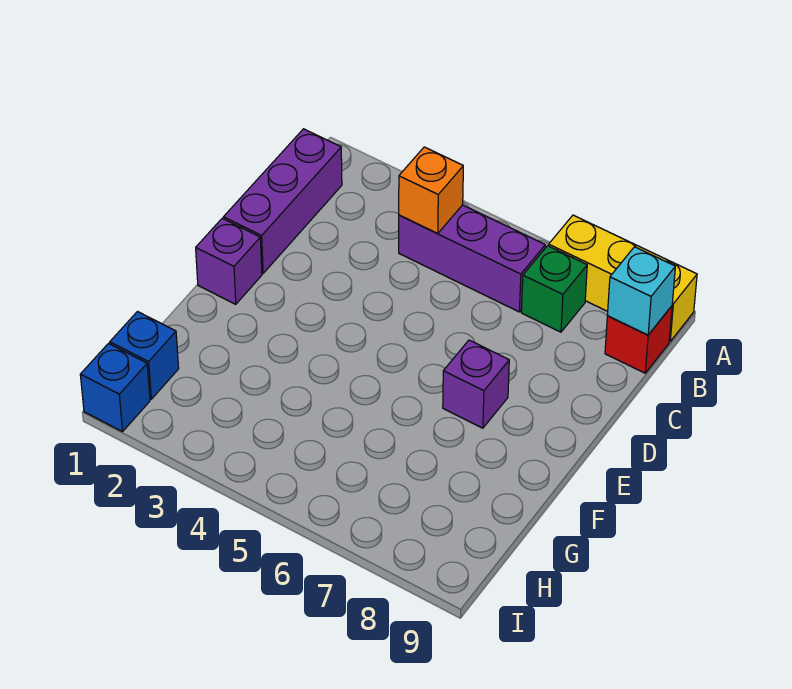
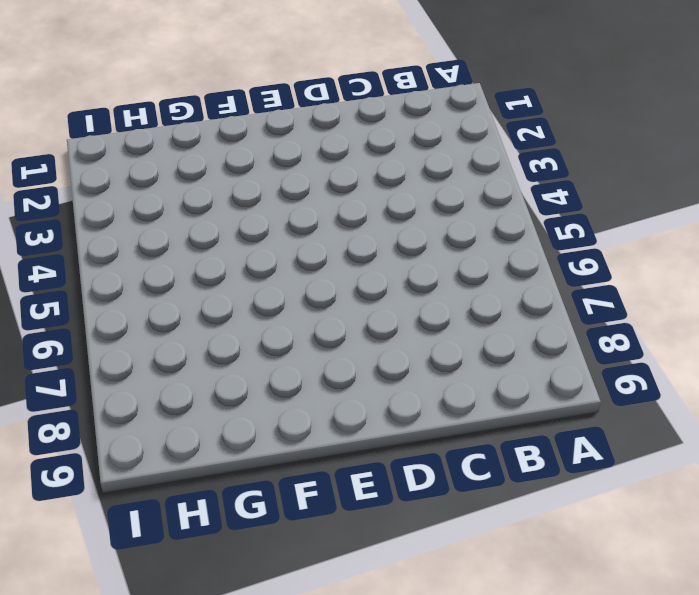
none -> yellow 1x3 brick [549,215,697,341]
none -> purple 1x3 brick [223,129,342,273]

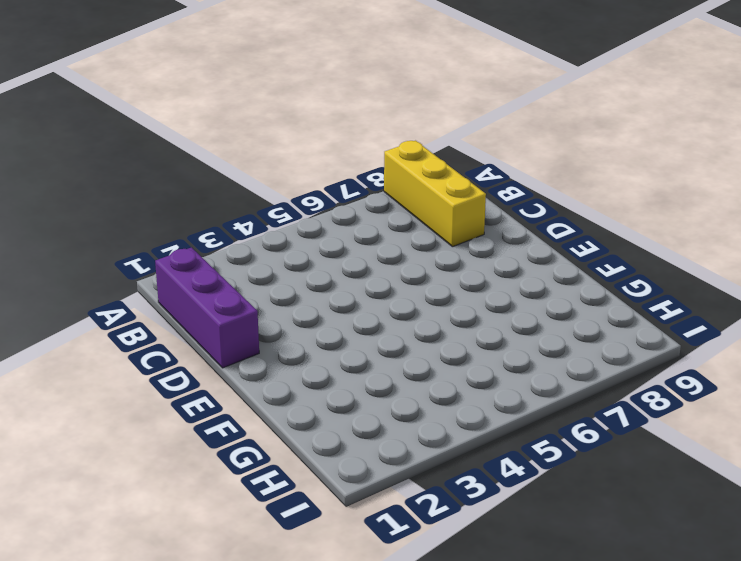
yellow 1x3 brick [384,141,486,247] -> yellow 1x3 brick turned to [549,215,697,341]
none -> purple 1x3 brick [399,205,545,312]
none -> green 1x1 brick [521,246,587,332]

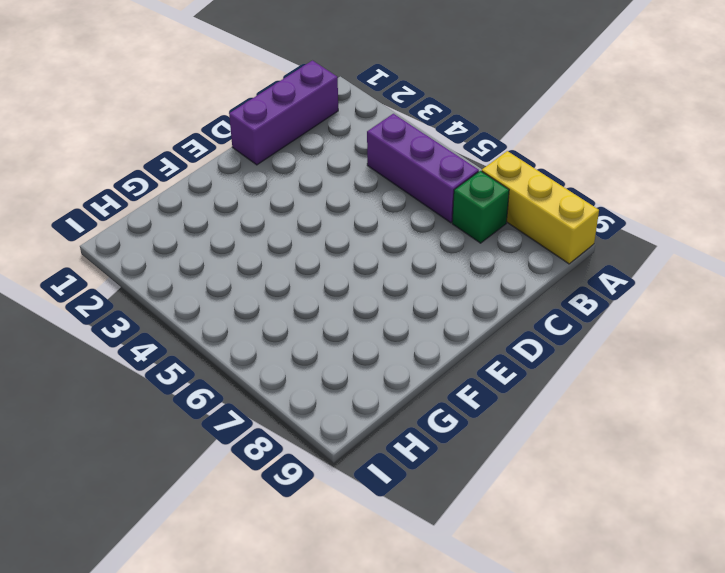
none -> red 1x1 brick [605,306,672,373]
none -> purple 1x1 brick [196,218,262,304]

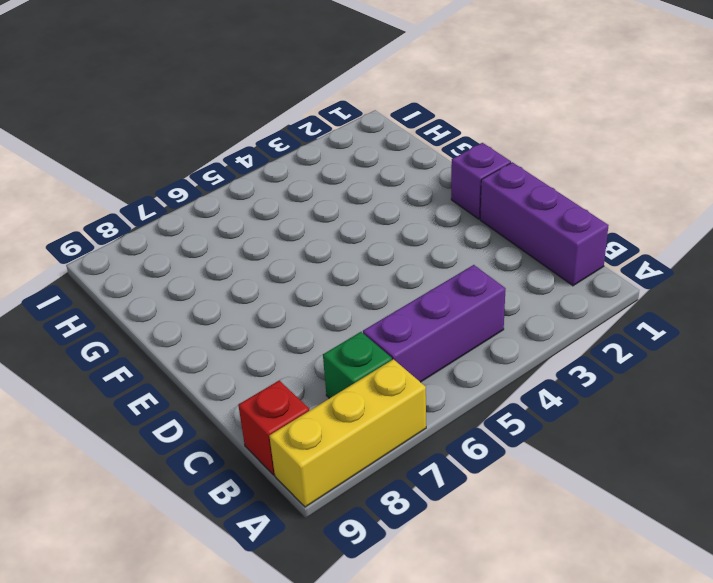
none -> purple 1x1 brick [443,340,509,428]
none -> blue 1x1 brick [110,312,179,399]

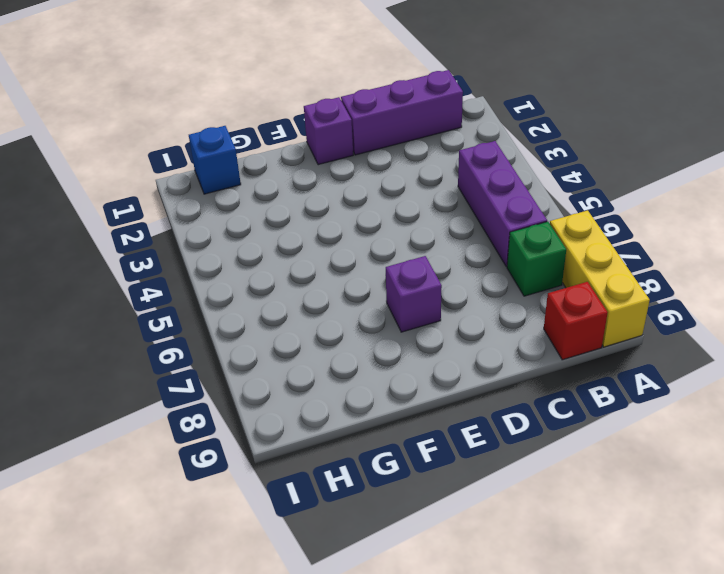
none -> blue 1x1 brick [80,344,150,432]
none -> orange 1x1 brick [399,147,463,233]

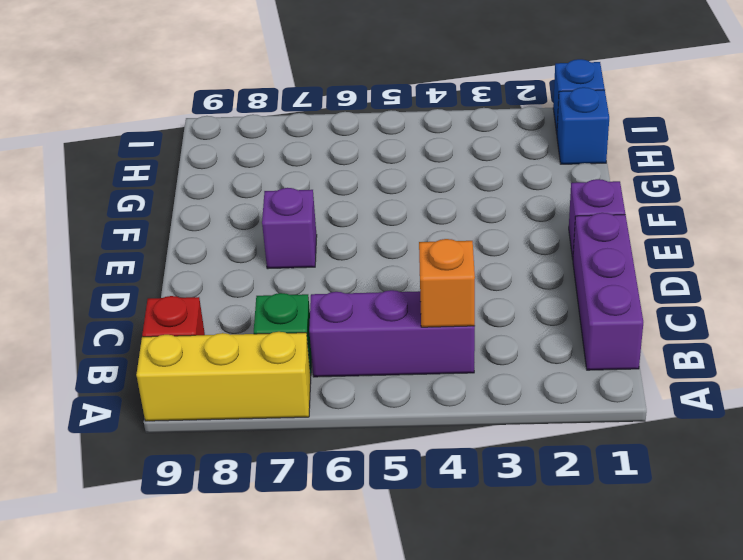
none -> cyan 1x1 brick [607,247,675,335]

